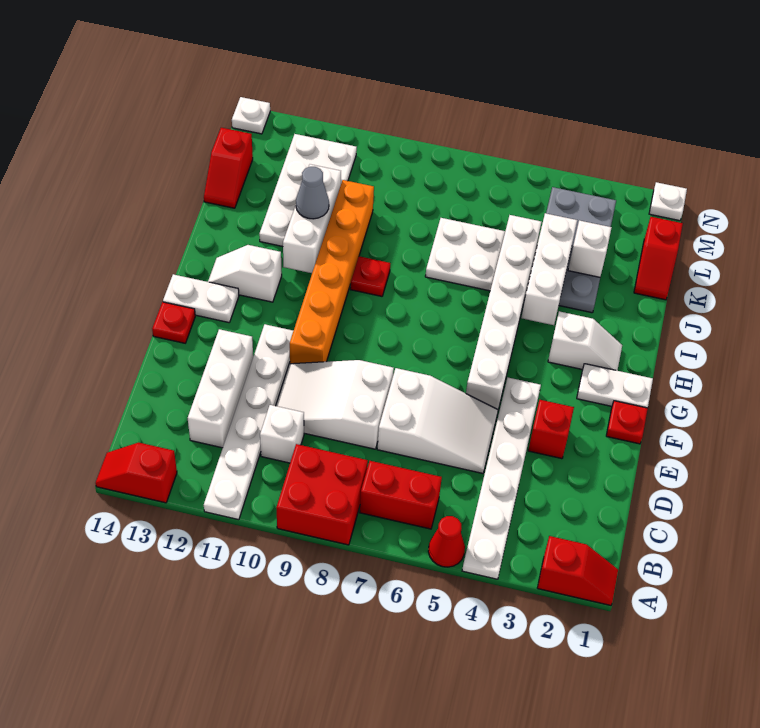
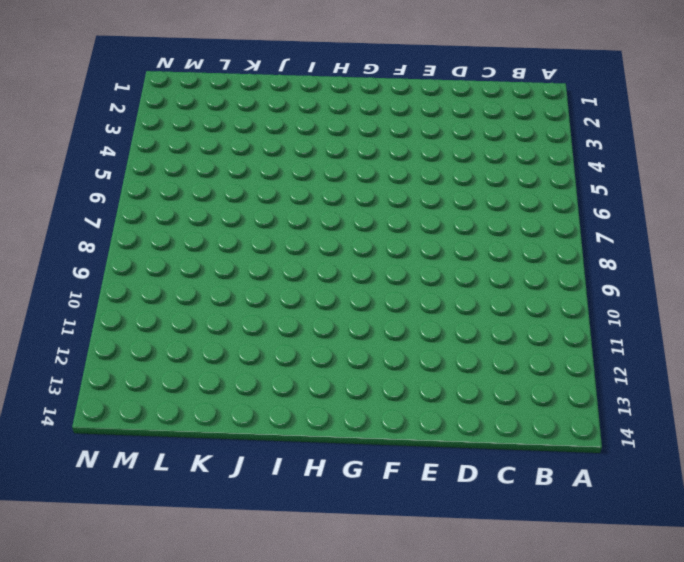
none -> red 1x2 slope [537,536,618,605]
none -> white 1x6 plate [462,378,541,579]
none -> red 1x1 cone [428,516,465,567]
none -> red 2x2 brick [276,444,368,545]

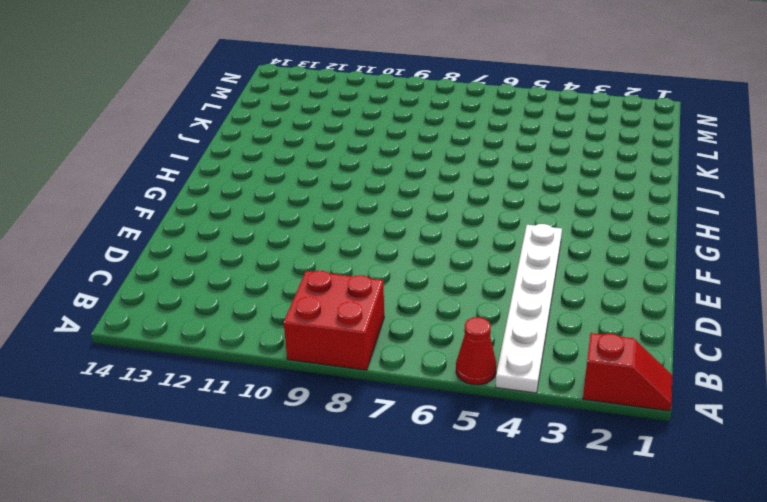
none -> white 1x6 plate [204,324,293,520]
none -> red 1x2 slope [96,443,177,503]
none -> red 1x2 brick [360,461,442,529]
none -> white 1x1 brick [260,405,304,463]

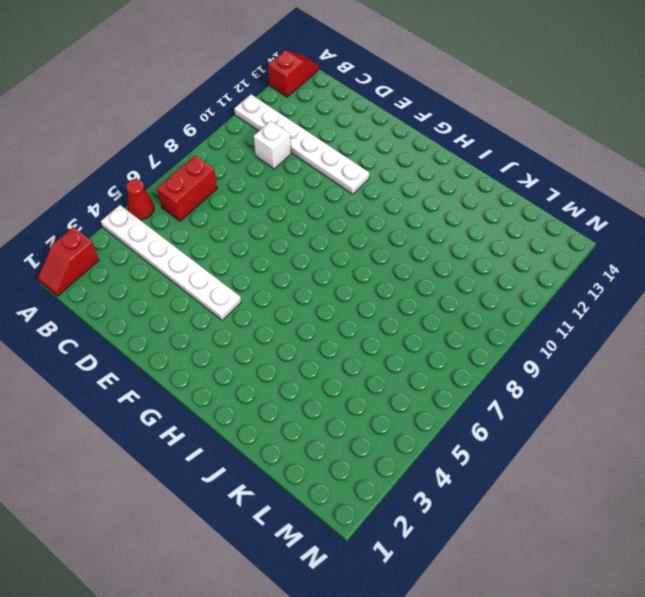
none -> red 2x2 brick [276,444,368,545]
none -> white 1x3 brick [188,329,253,448]
none -> white 2x3 slope [377,368,498,473]
none -> white 2x3 slope [276,360,394,449]

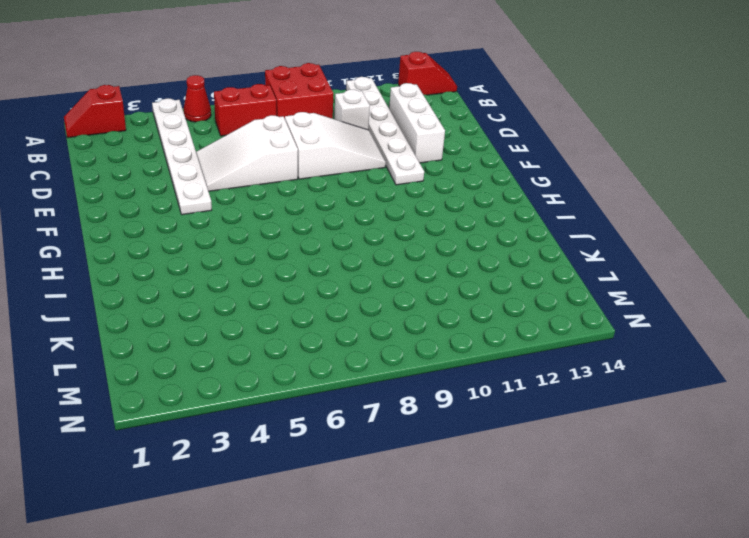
none -> red 1x1 brick [528,400,574,459]
none -> red 1x1 plate [606,401,648,444]
none -> white 1x6 brick [466,215,541,409]
none -> orange 1x6 brick [290,180,374,364]

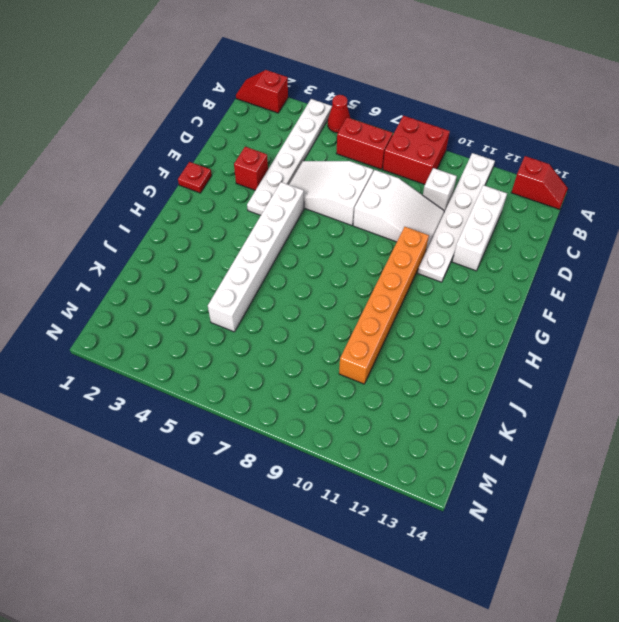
none -> red 1x1 plate [152,302,195,343]
none -> white 1x2 plate [577,364,653,408]
none -> white 1x2 plate [163,274,239,322]
none -> white 1x2 slope [548,311,622,371]

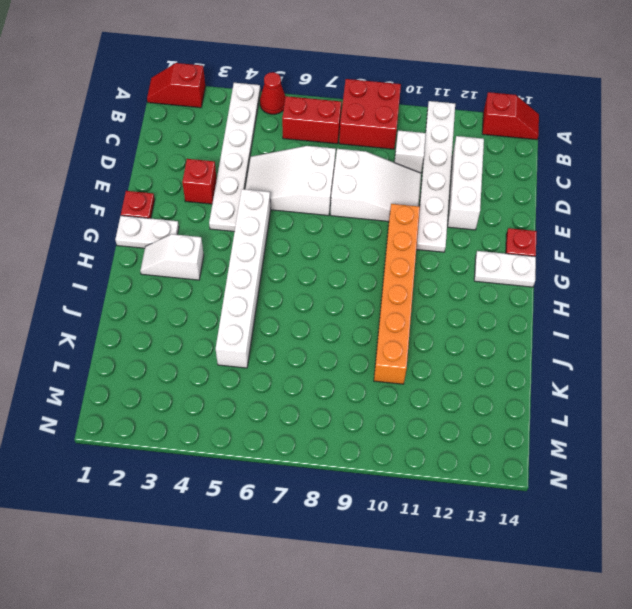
none -> white 1x2 slope [208,245,282,302]
none -> red 1x1 plate [350,256,390,296]
none -> grey 2x4 plate [546,187,616,313]
none -> white 2x2 plate [425,218,505,291]

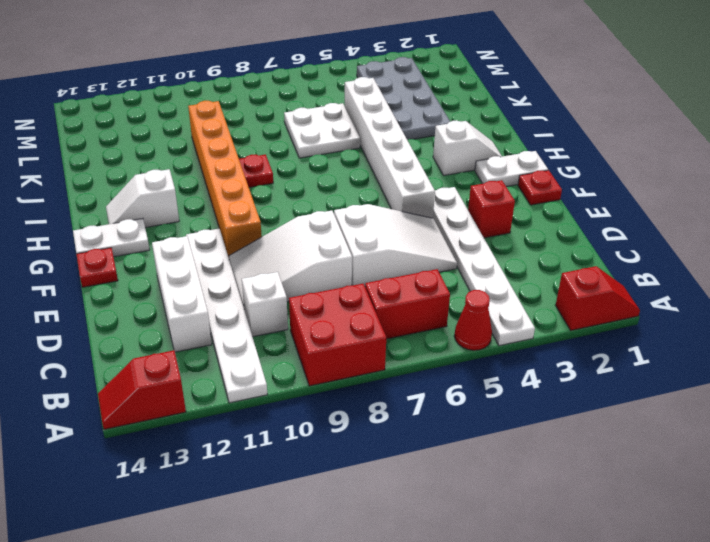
none -> white 2x4 plate [259,134,357,247]
none -> red 1x2 slope [634,217,683,300]
none -> red 1x2 slope [204,128,253,208]
none -> white 1x1 plate [649,182,687,221]

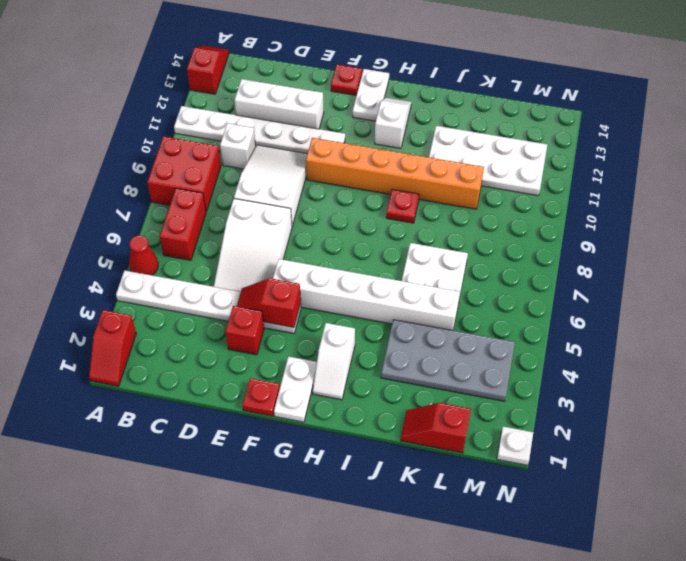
red 1x2 slope [237,278,301,328] -> red 1x2 slope moved to [204,128,253,208]
none -> white 1x1 plate [232,97,270,134]
none -> white 1x3 brick [521,213,577,325]
none -> white 1x3 brick [283,164,341,273]
none -> white 1x1 brick [568,220,612,277]

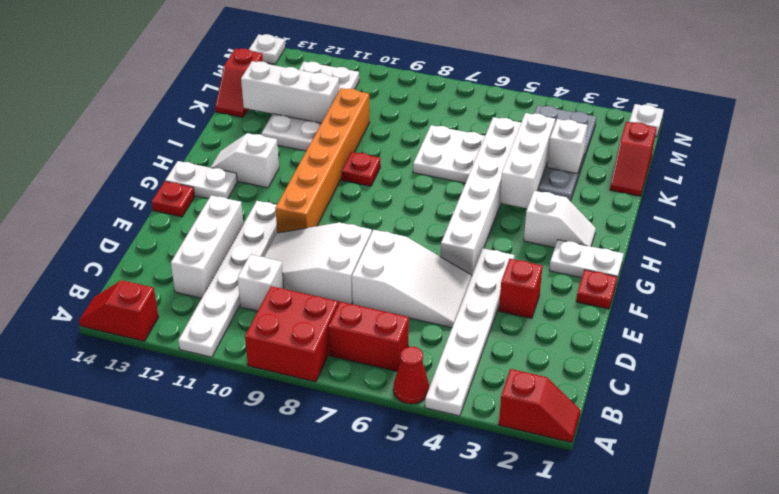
white 1x3 brick [241,61,339,123] -> white 1x3 brick turned to [283,164,341,273]
none -> grey 1x1 cone [296,167,329,219]

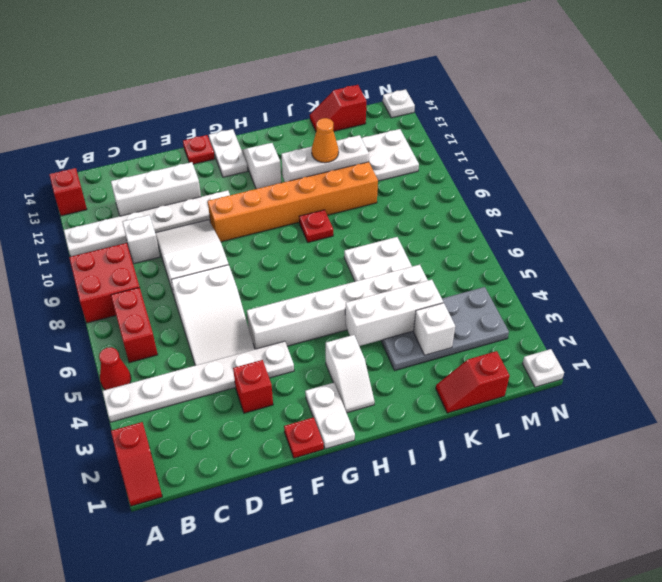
orange 1x1 cone [312,118,339,163] -> grey 1x1 cone [296,167,329,219]

